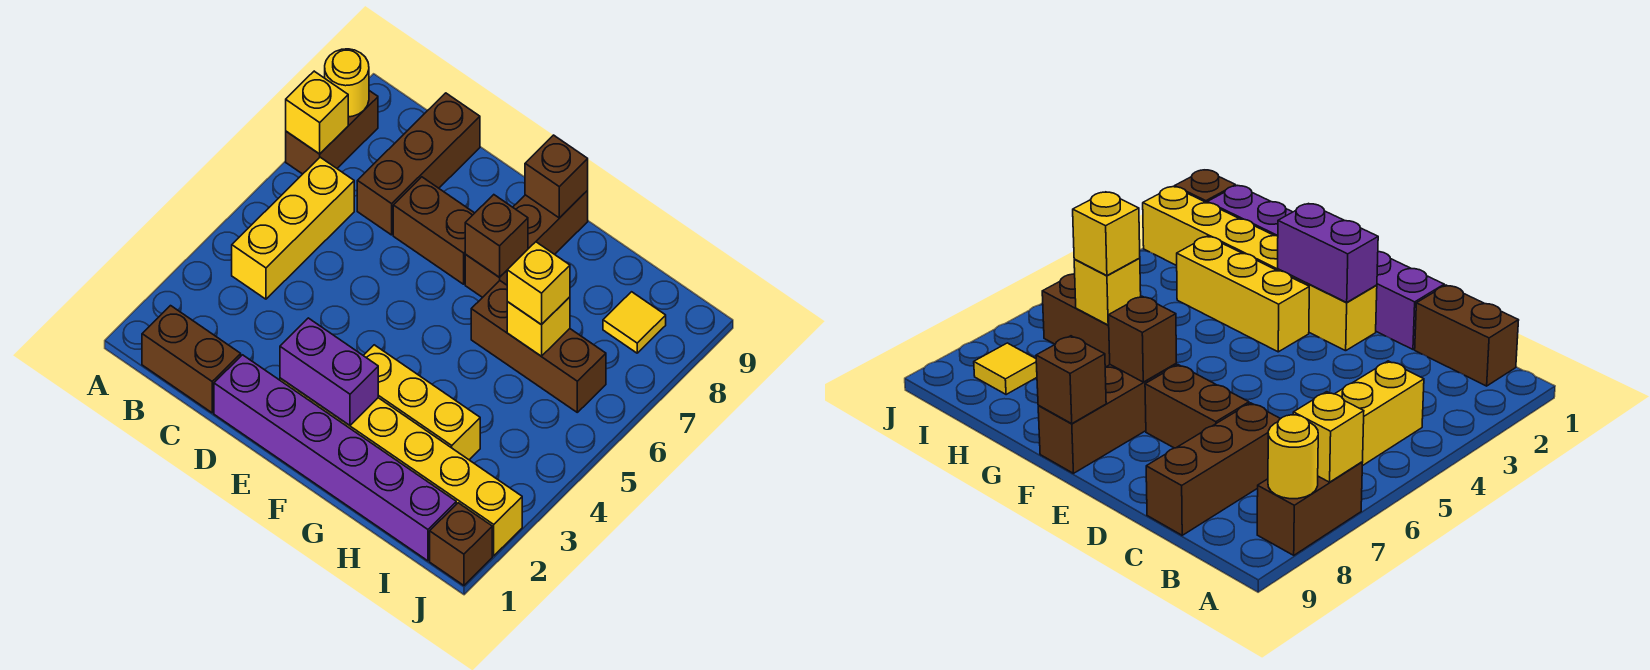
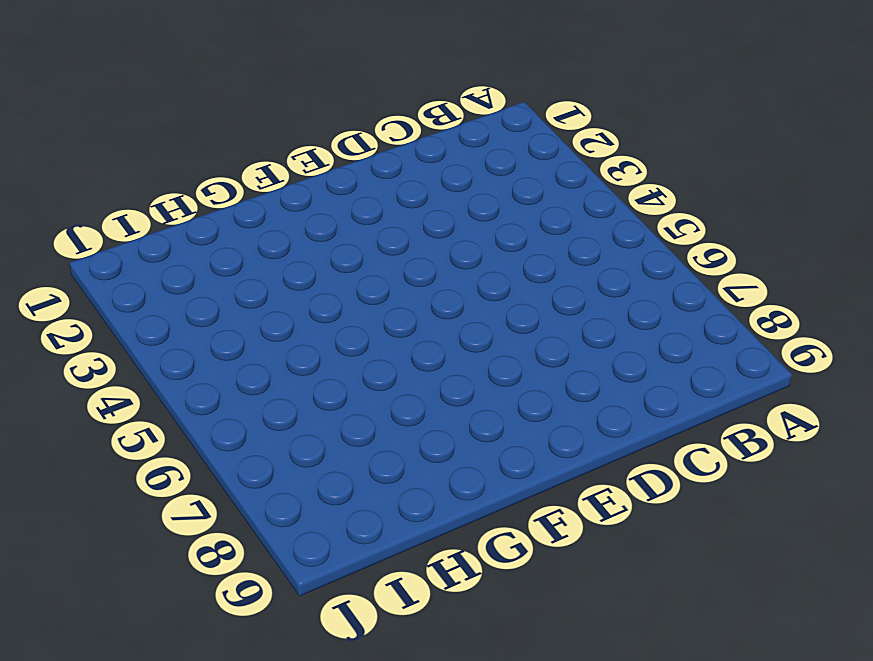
none -> brown 1x2 brick [286,91,378,174]
none -> brown 1x2 brick [142,306,241,413]
none -> yellow 1x3 brick [232,157,354,299]

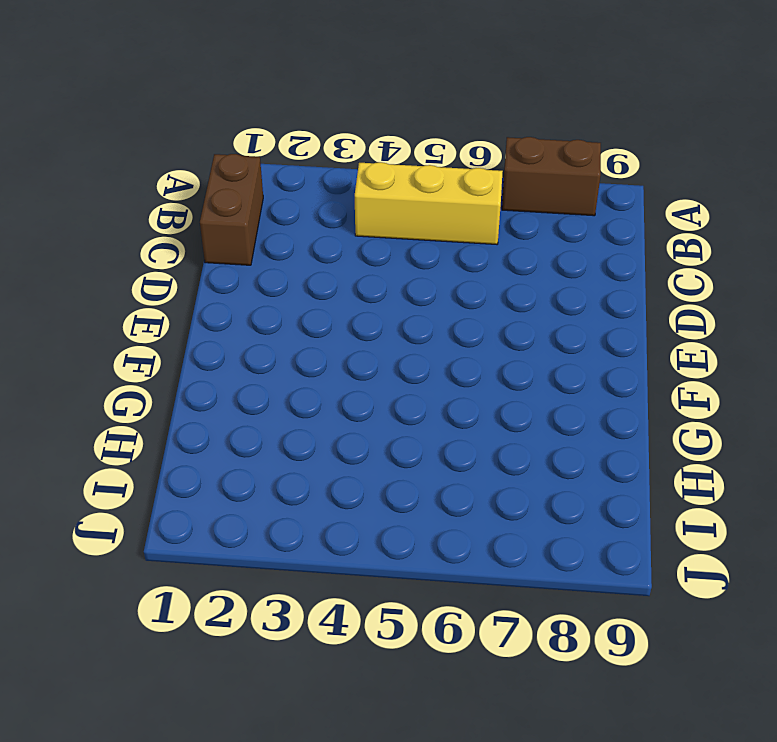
none -> brown 1x3 brick [357,93,480,235]
none -> purple 1x6 brick [214,355,456,561]
none -> brown 1x2 brick [393,177,474,284]

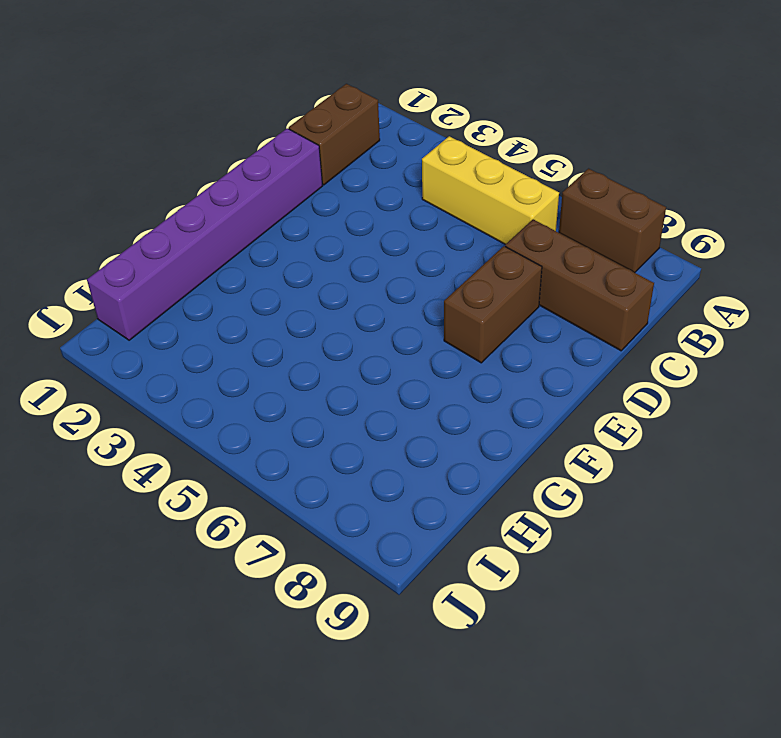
none -> yellow 1x6 brick [280,378,522,556]
none -> yellow 1x3 brick [363,345,480,460]
none -> brown 1x3 brick [465,191,588,298]

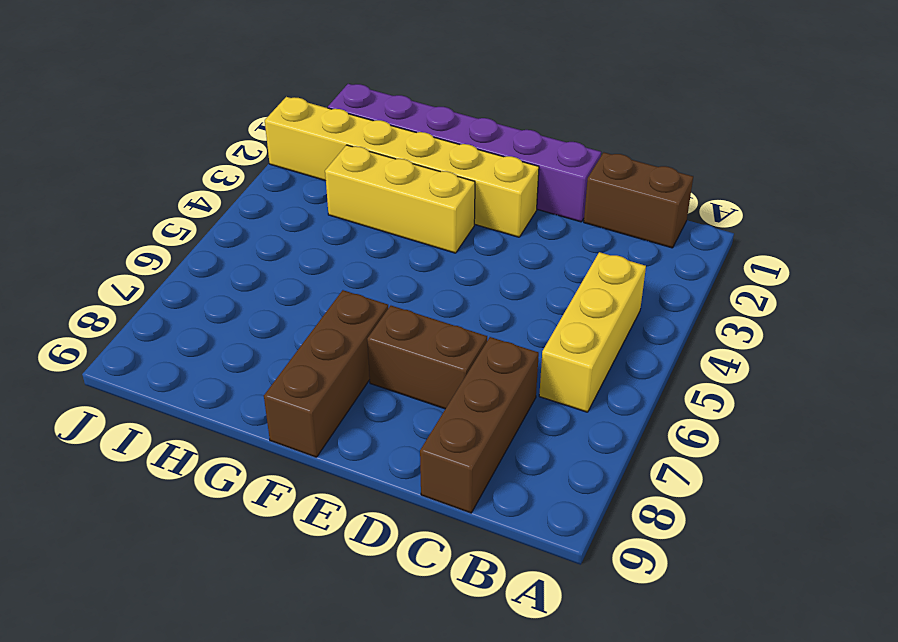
none -> brown 1x2 brick [286,91,378,174]
none -> brown 1x3 brick [471,281,606,412]
none -> yellow 1x1 tile [603,292,666,353]

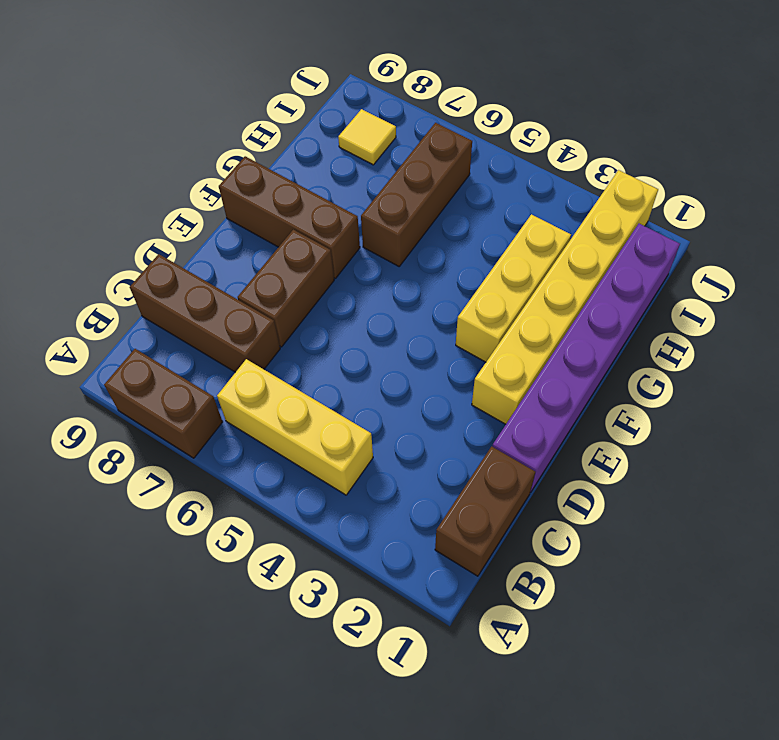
none -> brown 1x1 brick [430,503,492,585]
none -> yellow 1x1 brick [286,71,348,154]
none -> yellow 1x1 round brick [325,49,369,117]

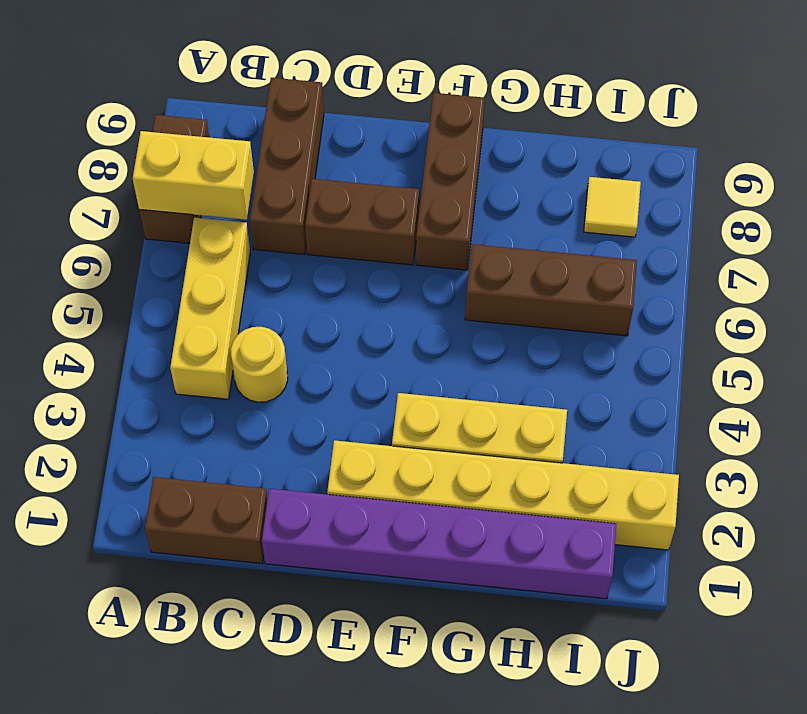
yellow 1x2 brick [133,131,254,220] -> yellow 1x1 brick [286,71,348,154]
yellow 1x1 round brick [231,327,288,402] -> yellow 1x1 round brick moved to [325,49,369,117]
none -> brown 1x1 brick [430,503,492,585]
none -> purple 1x2 brick [280,318,378,425]
none -> brown 1x1 brick [465,195,528,277]

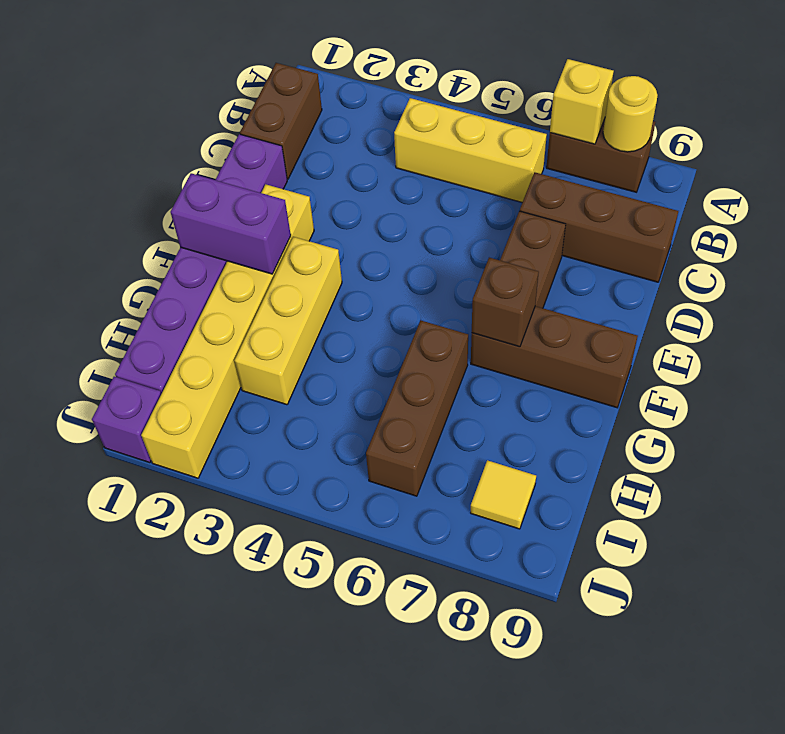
purple 1x2 brick [171,173,291,274] -> purple 1x2 brick turned to [280,318,378,425]
purple 1x1 brick [92,377,161,463] -> brown 1x1 brick [430,503,492,585]
none -> brown 1x1 brick [525,135,588,218]
none -> yellow 1x1 brick [507,297,570,356]
none -> yellow 1x1 brick [507,242,570,325]

